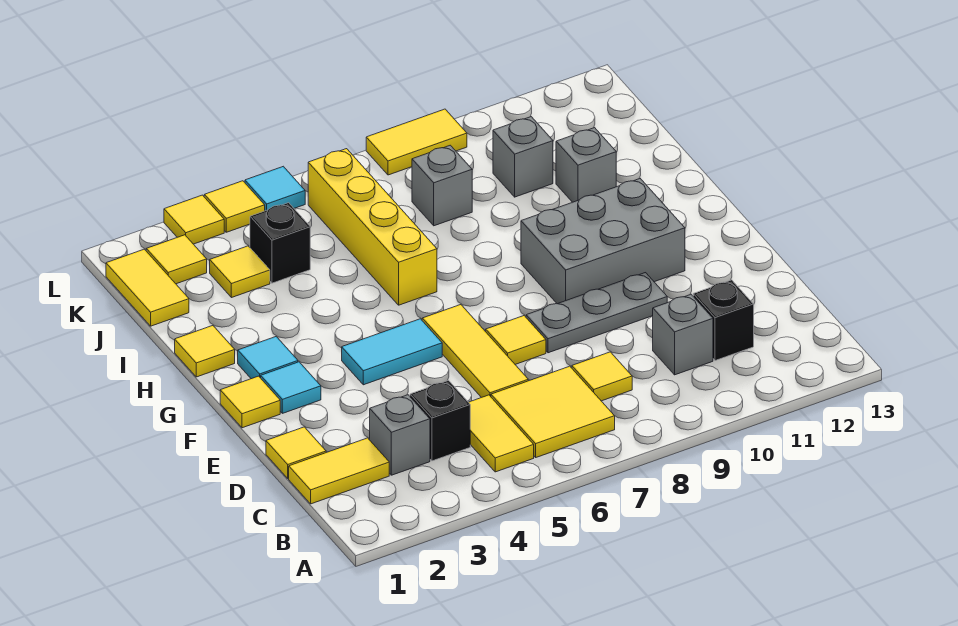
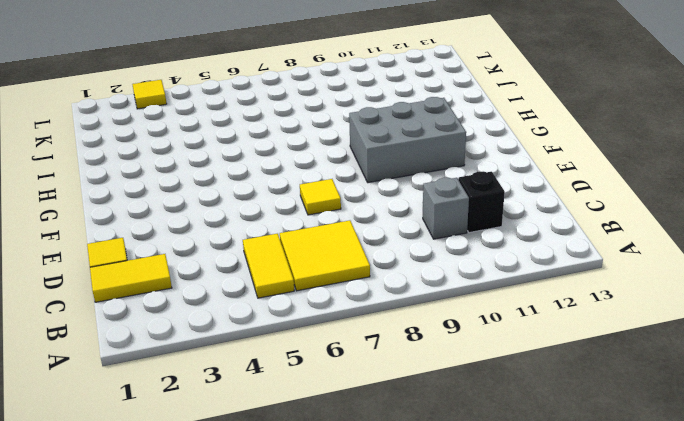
none -> grey 1x1 brick [370,395,430,475]
none -> black 1x1 brick [410,380,470,461]
none -> yellow 1x1 tile [572,352,632,401]
none -> yellow 1x3 tile [422,305,528,398]

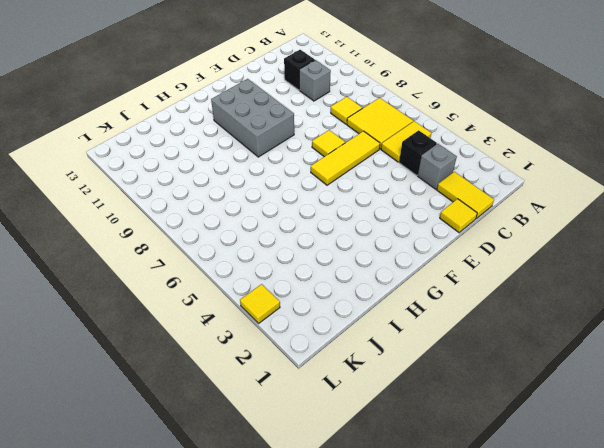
none -> grey 1x3 plate [526,273,667,353]
none -> yellow 1x1 tile [220,376,280,428]
none -> cyan 1x1 tile [261,362,321,413]
none -> cyan 1x2 tile [342,319,442,385]

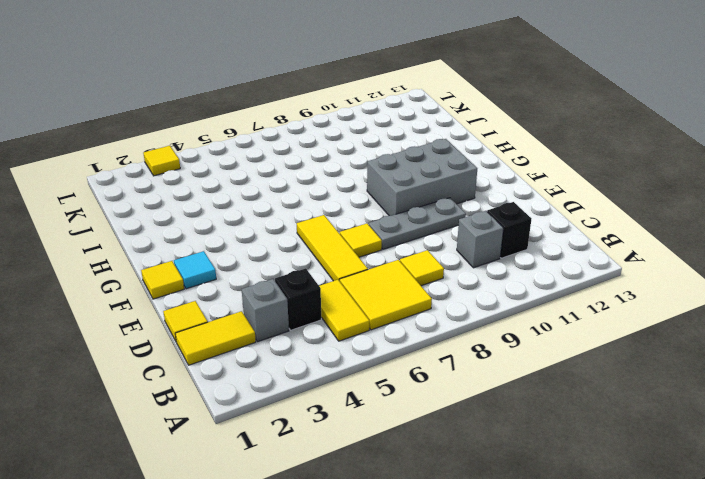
none -> cyan 1x2 tile [342,319,442,385]
none -> cyan 1x1 tile [238,337,298,379]
none -> yellow 1x1 tile [175,326,235,377]
none -> yellow 1x4 brick [308,149,437,305]

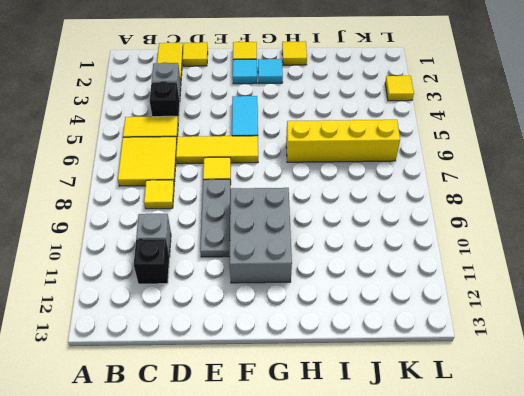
none -> grey 1x1 brick [556,128,616,202]
none -> yellow 1x2 tile [106,249,189,326]
none -> yellow 1x1 tile [210,246,270,298]
none -> black 1x1 brick [250,203,310,283]

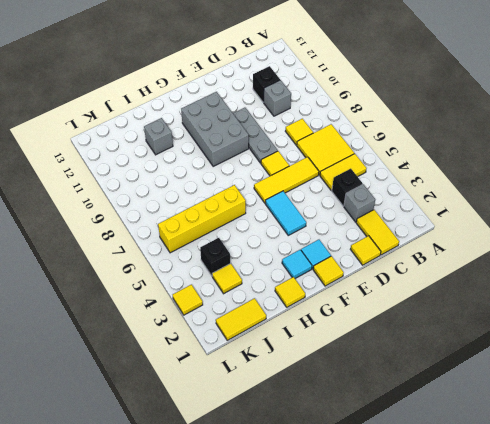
none -> grey 1x1 brick [412,145,472,226]
none -> grey 1x1 brick [493,117,553,197]
none -> yellow 1x1 tile [146,235,207,284]
none -> yellow 1x1 tile [204,181,265,232]

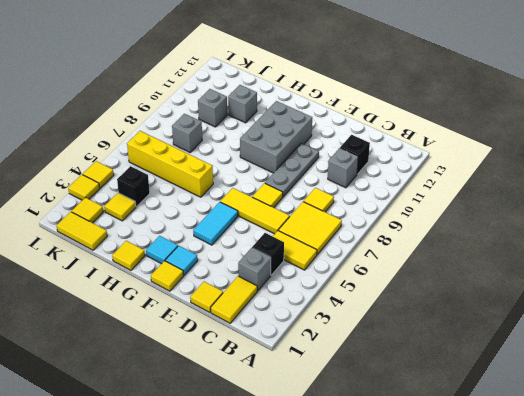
none -> cyan 1x1 tile [245,166,305,211]
none -> yellow 1x2 tile [366,109,467,175]

